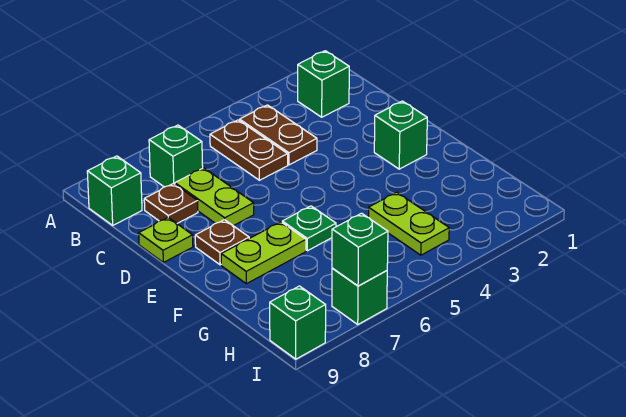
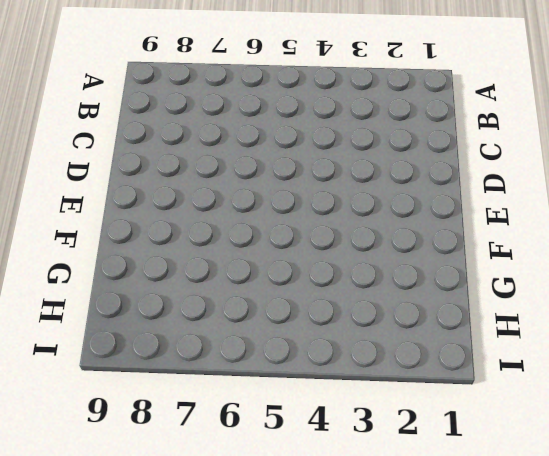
none -> green 1x1 brick [298,51,349,117]
none -> brown 1x2 plate [240,105,317,165]
none -> brown 1x2 plate [210,120,288,180]

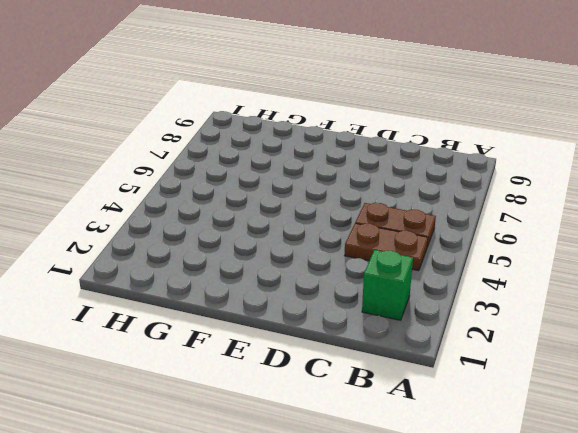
none -> green 1x1 brick [149,125,203,187]
none -> green 1x1 brick [87,156,142,225]
none -> lime 1x2 plate [175,168,254,226]

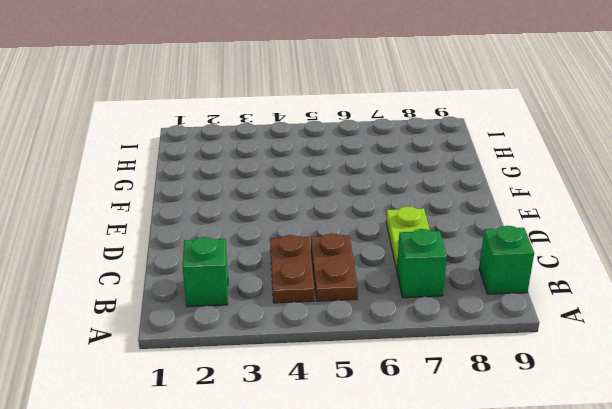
none -> brown 1x1 plate [144,183,198,223]
none -> lime 1x1 plate [139,218,193,262]
none -> green 1x1 brick [374,101,427,169]

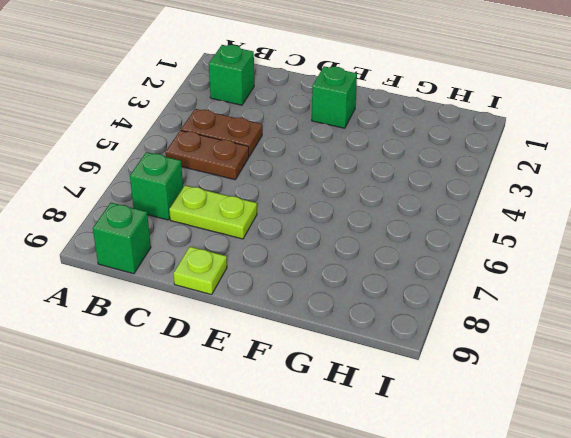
none -> brown 1x1 plate [144,183,198,223]
none -> brown 1x1 plate [195,220,249,265]
none -> green 1x1 plate [282,206,336,251]

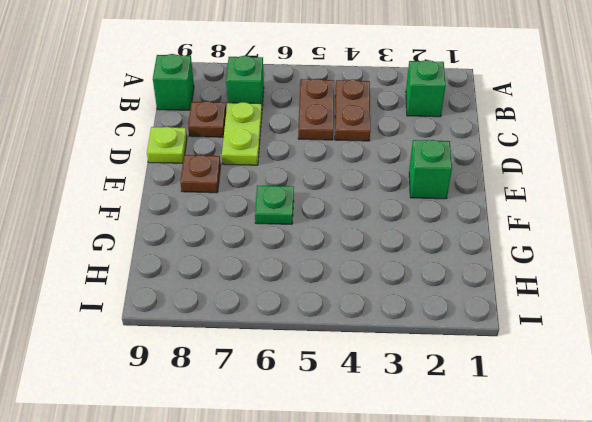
none -> lime 1x2 plate [221,222,306,284]
none -> lime 1x2 plate [368,192,449,255]
none -> green 1x1 brick [332,268,387,324]

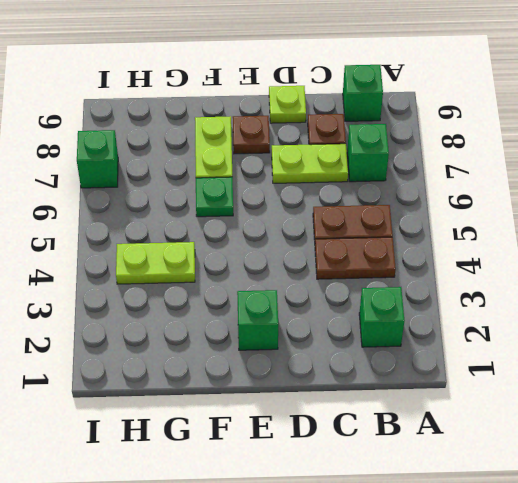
none -> green 1x1 brick [270,286,326,359]
none -> green 1x1 brick [332,213,388,286]

